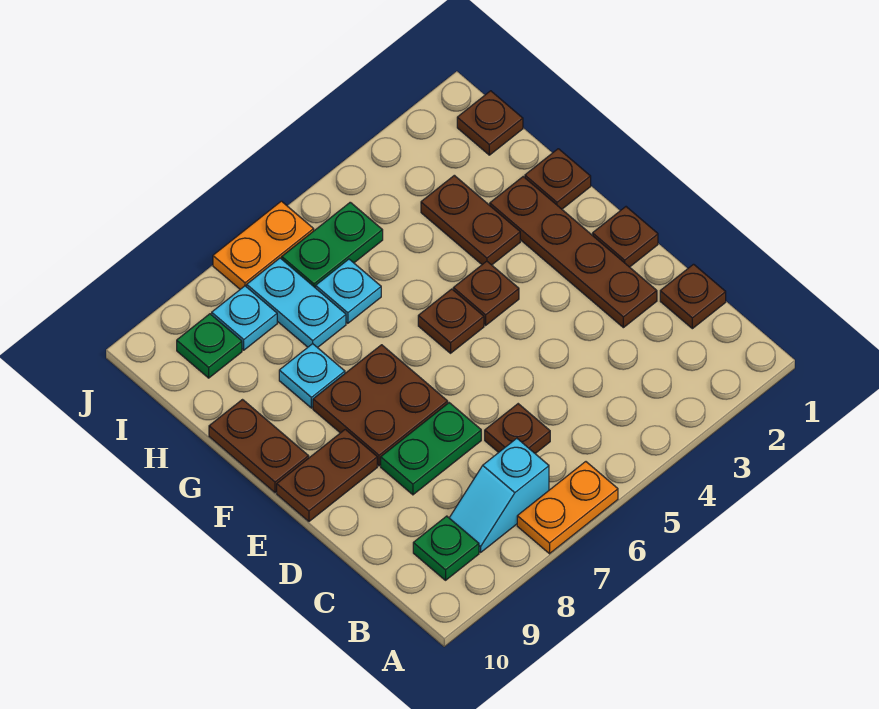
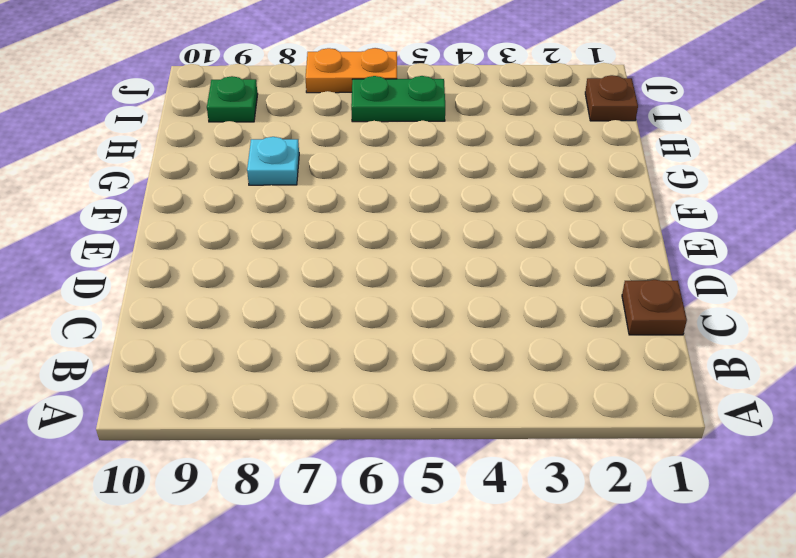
none -> orange 1x2 plate [517,462,618,554]
none -> cyan 1x2 slope [450,438,549,552]
none -> green 1x1 plate [413,516,479,580]

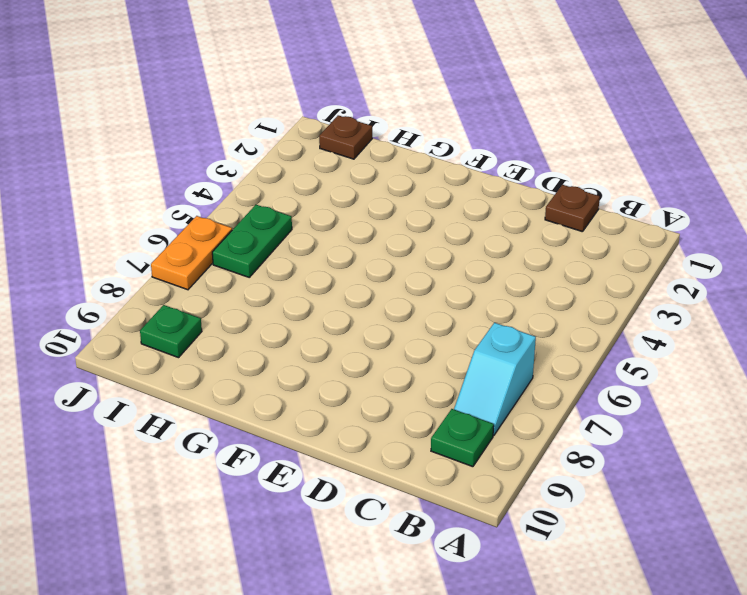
none -> orange 1x2 plate [517,462,618,554]
none -> brown 1x1 plate [485,404,550,453]
none -> brown 1x4 plate [490,177,657,328]

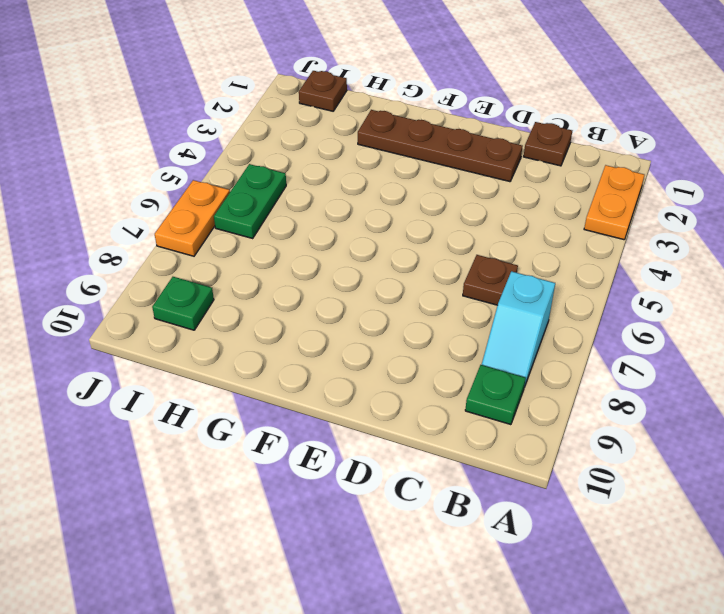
orange 1x2 plate [584,165,644,240] -> orange 1x2 plate moved to [517,462,618,554]
none -> green 1x2 plate [381,403,481,495]
none -> brown 1x1 plate [593,207,658,267]
none -> brown 2x2 plate [313,345,448,466]

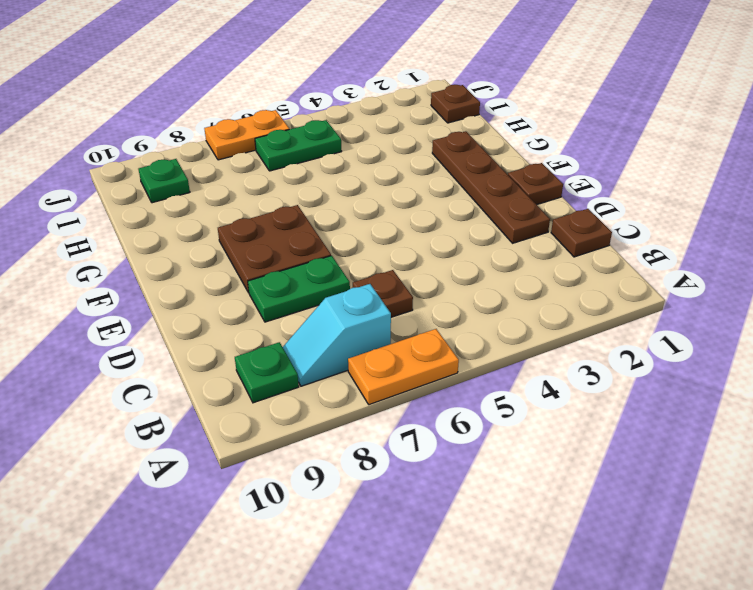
none -> brown 1x2 plate [277,429,377,521]
none -> brown 1x1 plate [453,261,519,325]
none -> brown 1x1 plate [418,289,484,353]

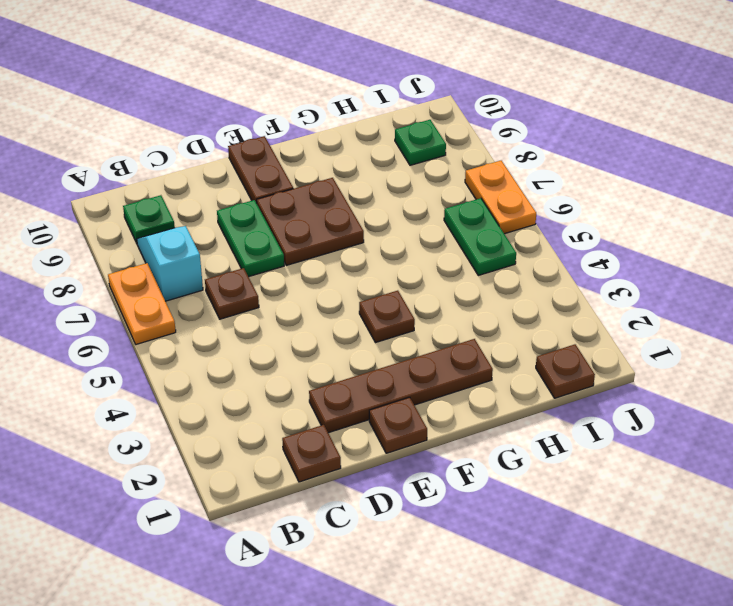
none -> brown 1x1 plate [418,289,484,353]
none -> brown 1x2 plate [209,400,309,493]
none -> brown 1x1 plate [525,149,591,209]

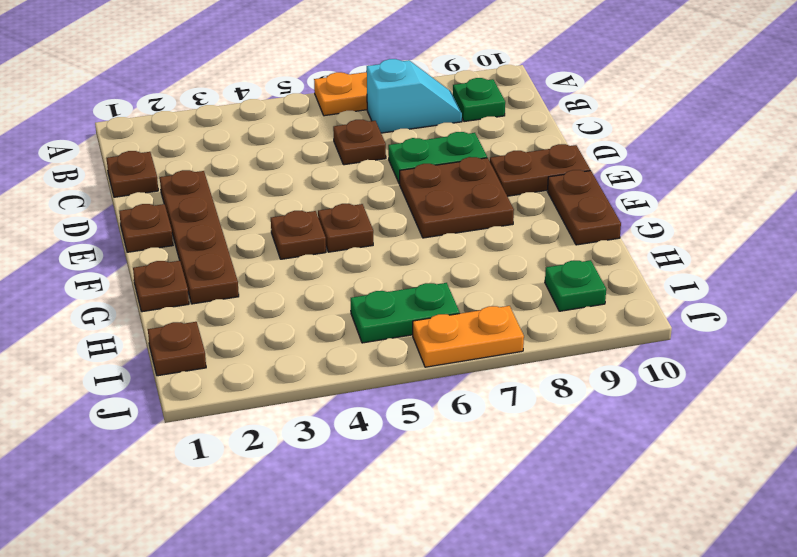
none -> brown 1x2 plate [421,175,520,265]
none -> cyan 1x1 plate [279,344,345,408]
none -> cyan 1x1 plate [316,259,381,323]

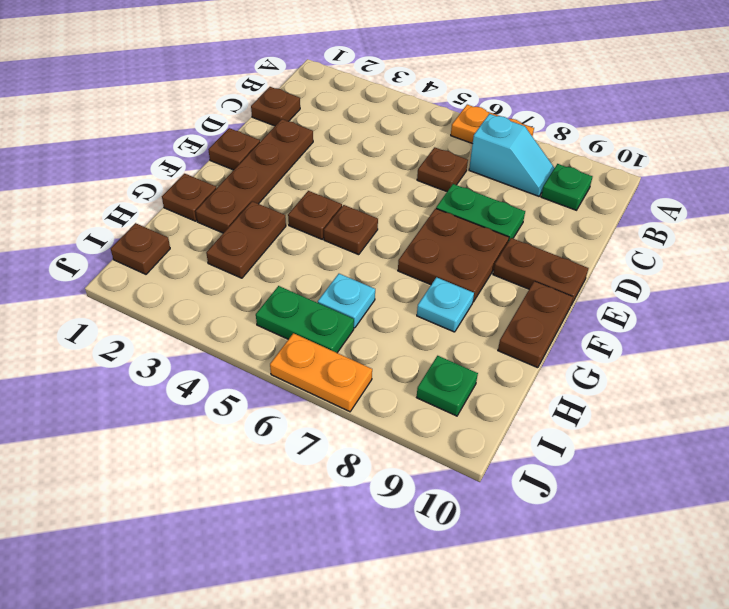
none -> cyan 1x2 plate [247,258,346,348]
none -> cyan 1x1 plate [212,286,277,350]

